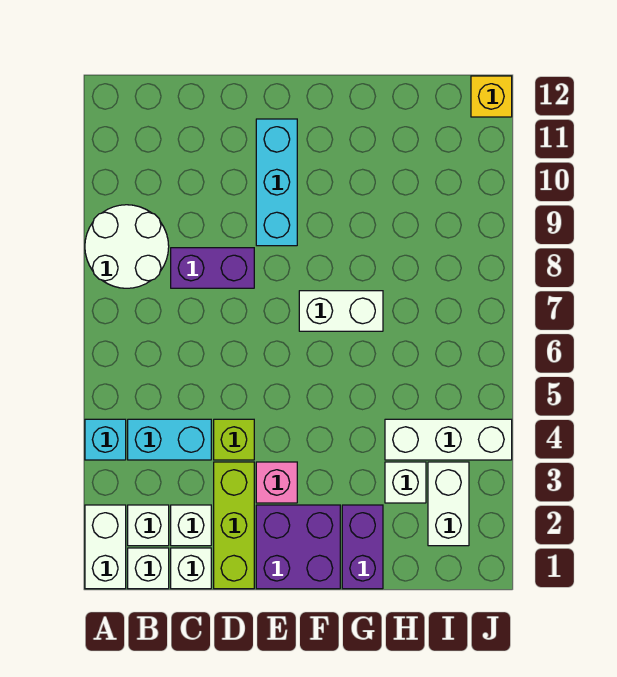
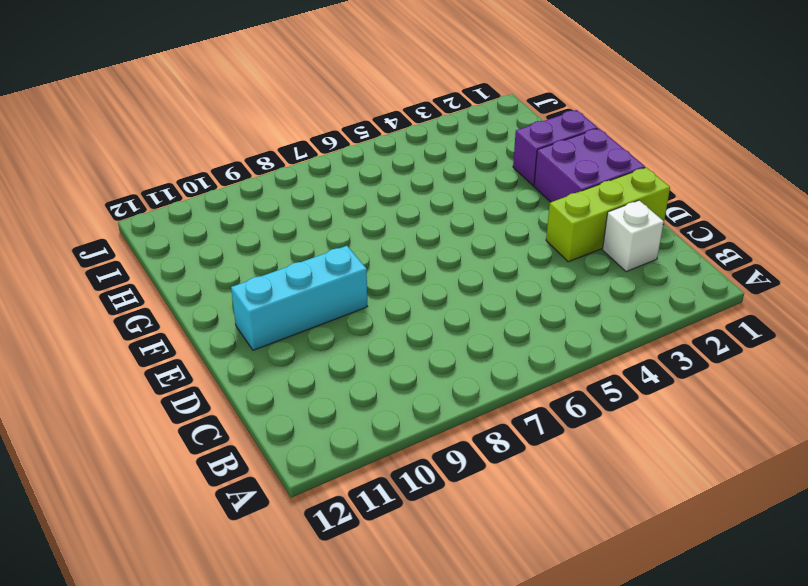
none -> white 1x2 brick [85,505,126,589]
none -> cyan 1x1 brick [85,419,126,460]
none -> white 2x2 round brick [85,205,169,288]

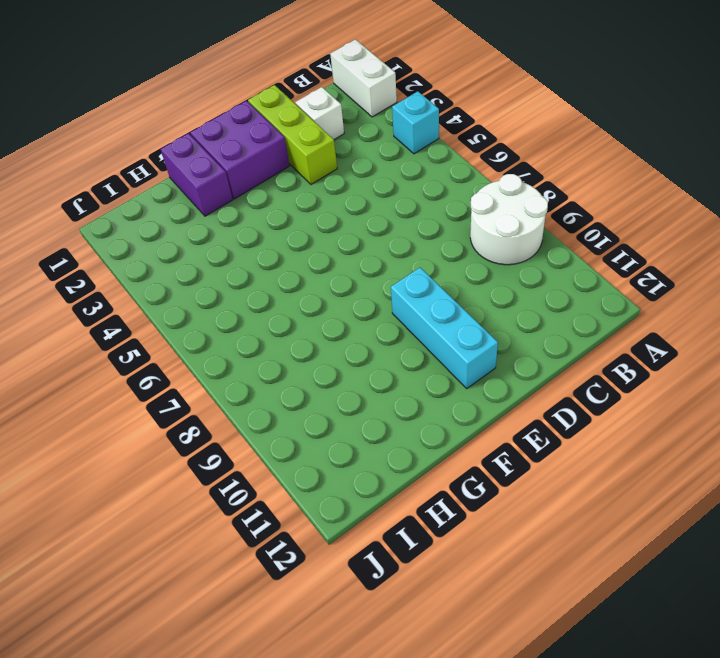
none -> white 1x1 brick [128,548,169,589]
none -> white 1x1 brick [128,505,169,546]
none -> cyan 1x2 brick [128,419,211,460]

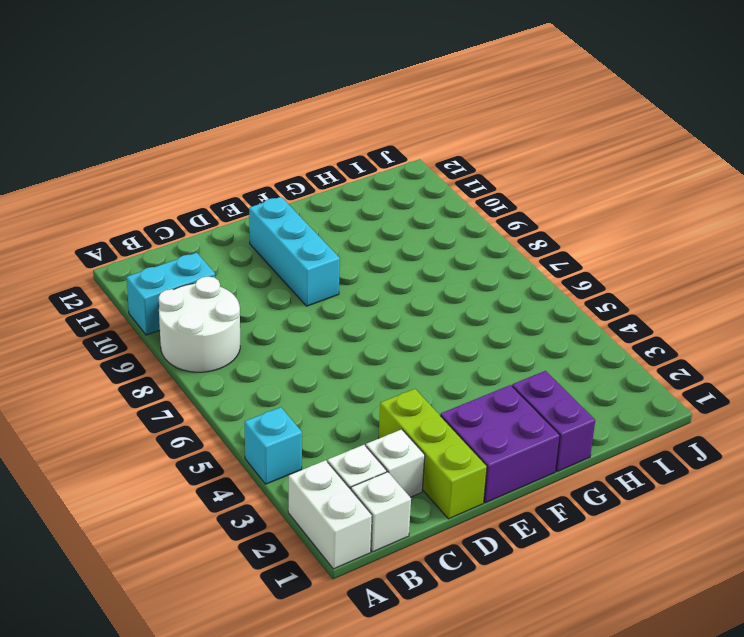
cyan 1x2 brick [127,253,215,335] -> cyan 1x2 brick moved to [128,419,211,460]
none -> white 1x1 brick [171,548,211,589]
none -> purple 1x2 brick [171,248,254,288]
none -> lime 1x1 brick [214,419,254,460]

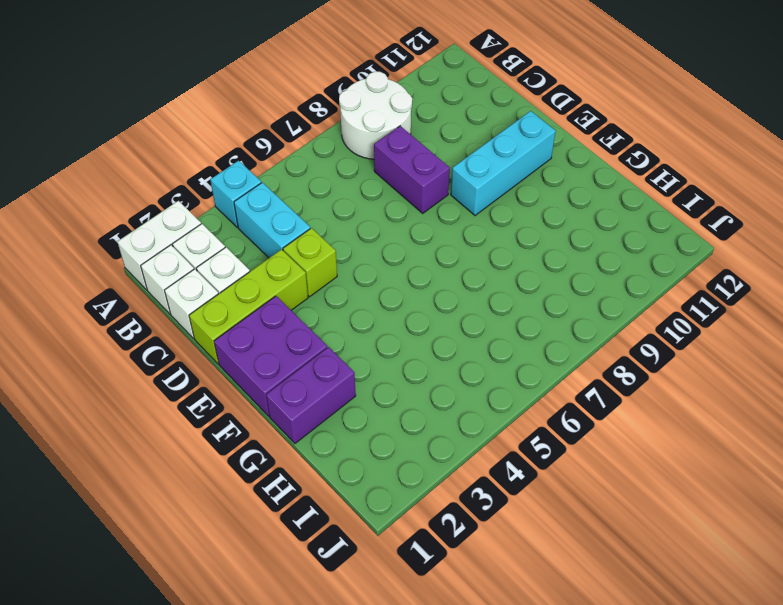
none -> pink 1x1 brick [256,462,297,503]
none -> white 1x2 brick [299,291,383,331]
none -> white 1x1 brick [385,462,426,503]

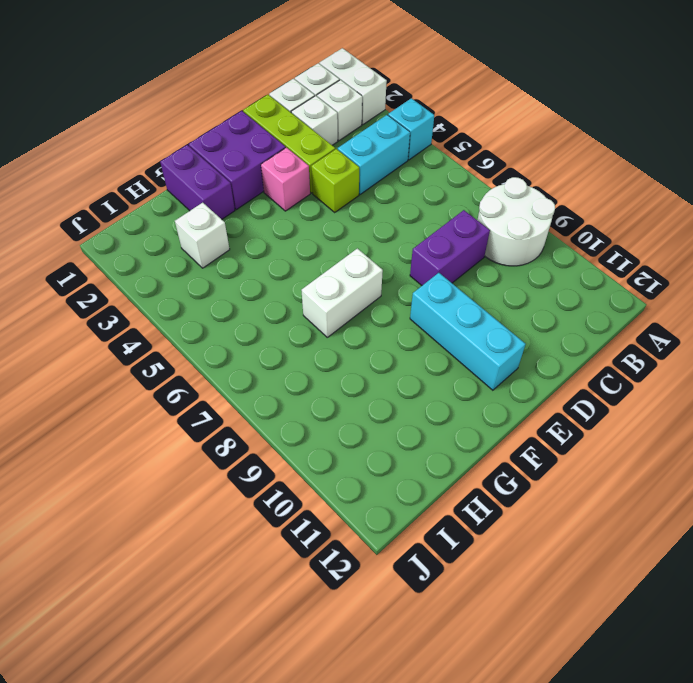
none -> white 1x3 brick [385,419,512,460]
none -> white 1x2 brick [428,462,469,546]
none -> yellow 1x1 brick [471,76,512,117]

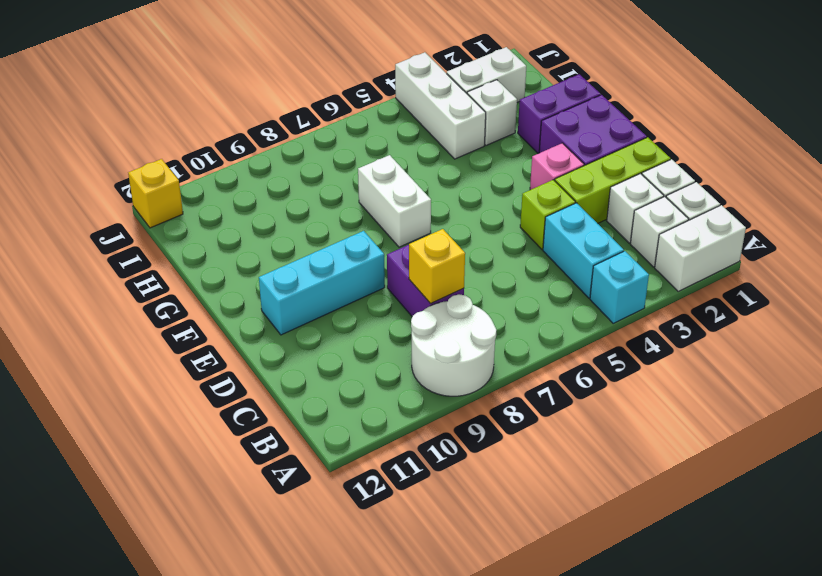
yellow 1x1 brick [409,229,465,304] -> none

